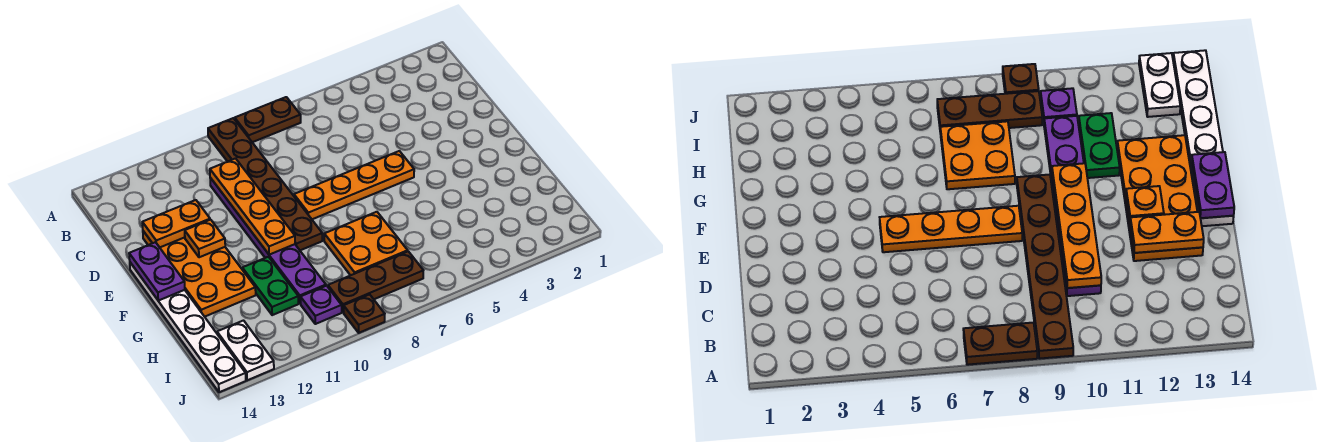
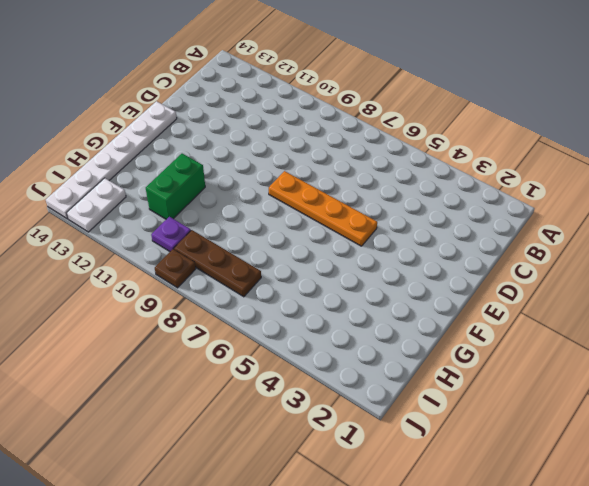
green 1x2 brick [146,154,205,219] -> green 1x2 plate [242,257,298,315]
none -> brown 1x2 plate [235,97,301,142]
none -> brown 1x6 plate [208,118,322,250]
none -> purple 1x6 plate [210,178,326,303]

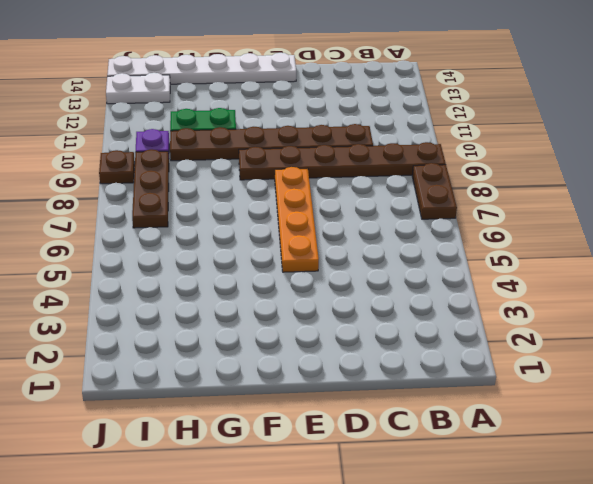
brown 1x6 plate [170,124,373,161] -> purple 1x6 plate [210,178,326,303]
none -> orange 2x4 plate [143,231,256,317]
none -> orange 2x2 plate [324,212,408,275]
none -> orange 1x4 plate [210,159,295,255]

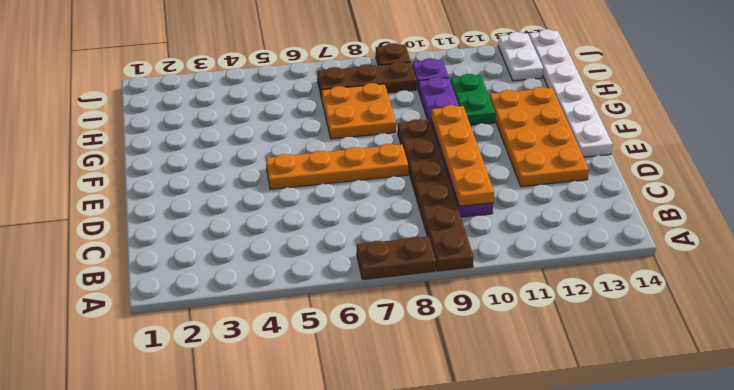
none -> orange 1x2 plate [142,200,210,247]
none -> orange 1x1 plate [185,220,225,257]
none -> purple 1x2 plate [129,242,185,301]

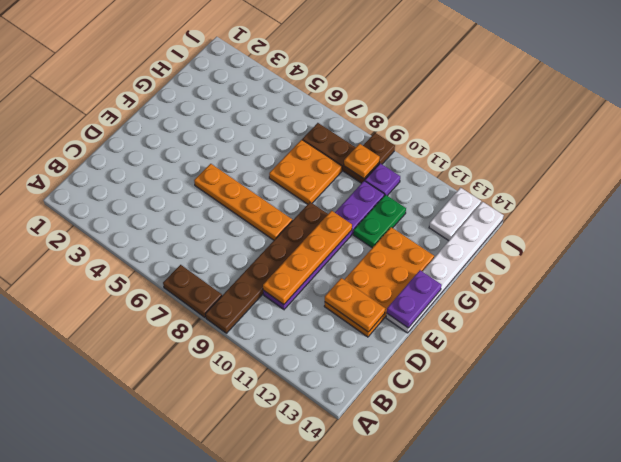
orange 1x1 plate [344,144,380,179] -> orange 1x1 plate moved to [185,220,225,257]

